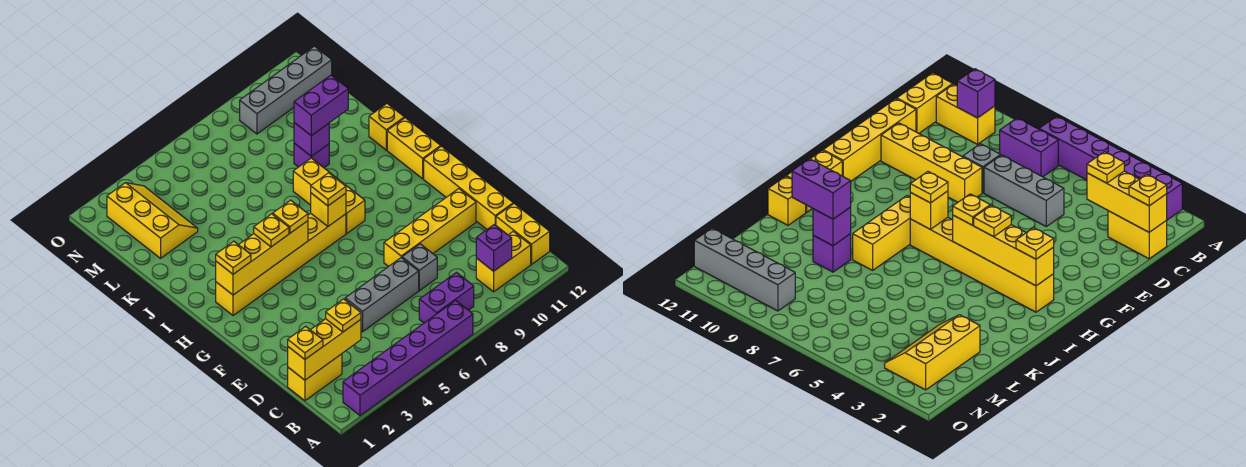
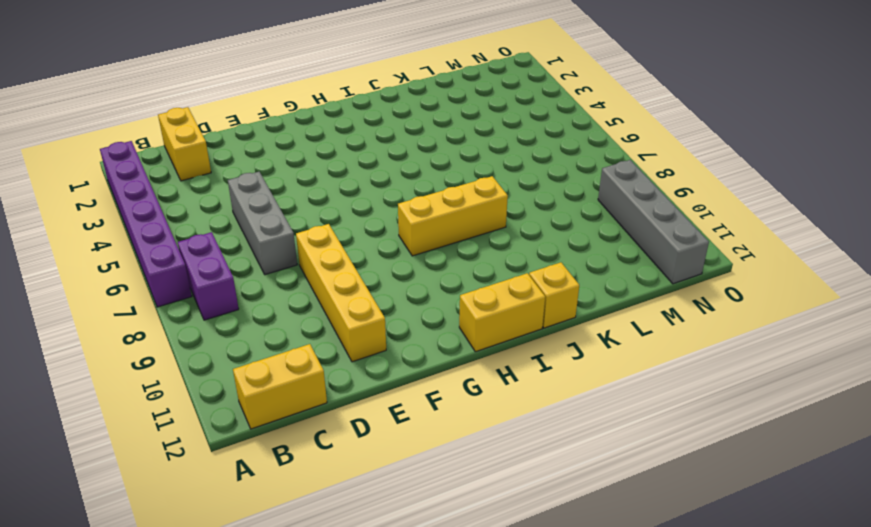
none -> yellow 1x2 brick [476,231,531,292]
none -> grey 1x1 brick [402,244,437,291]
none -> yellow 1x4 brick [424,146,513,229]

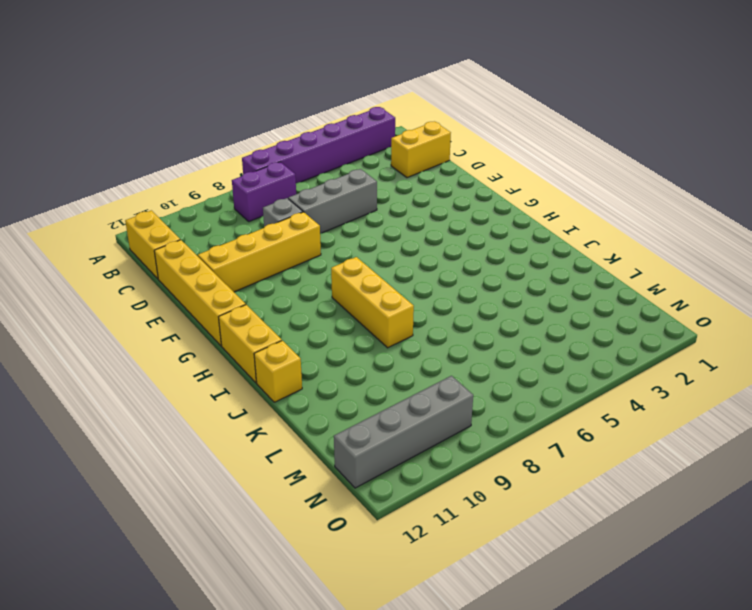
none -> yellow 1x2 brick [476,231,531,292]
none -> yellow 1x6 brick [216,213,346,316]
none -> purple 1x1 brick [294,143,329,168]

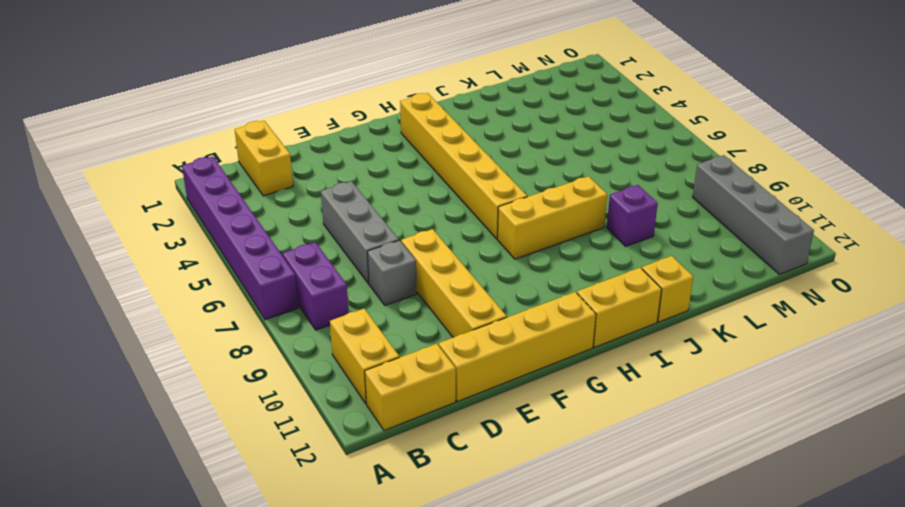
none -> yellow 2x3 slope [107,183,198,258]
none -> purple 1x1 brick [476,224,512,271]
none -> yellow 1x3 brick [288,319,361,380]

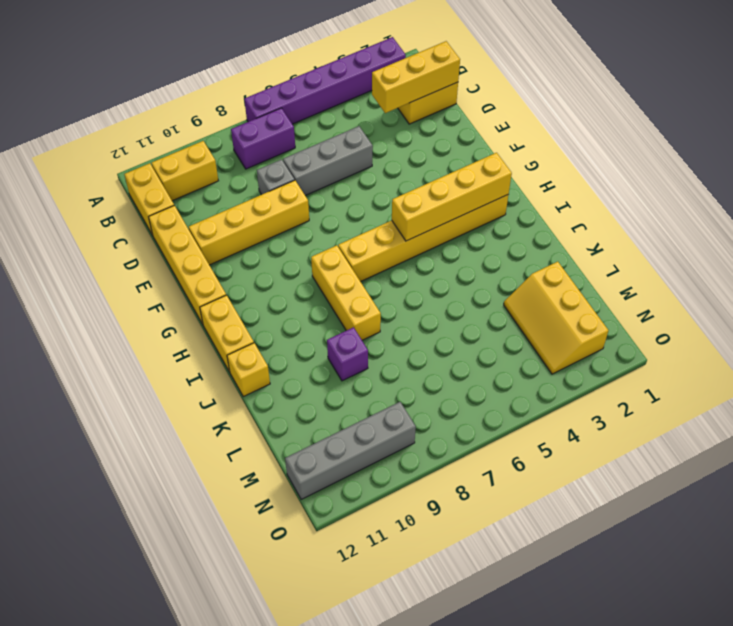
none -> purple 1x1 brick [476,224,512,271]
none -> yellow 1x1 brick [311,193,346,226]
none -> purple 1x1 brick [294,123,329,156]

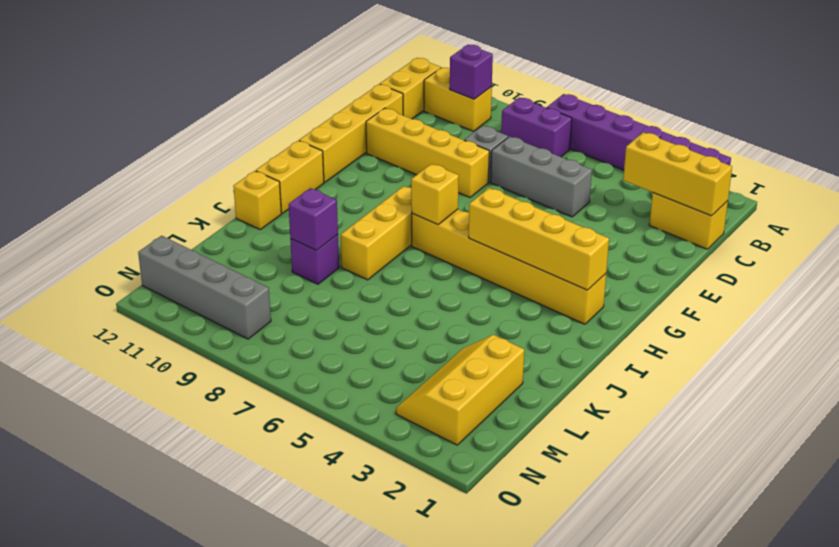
none -> yellow 1x1 plate [288,326,323,359]
none -> yellow 1x1 plate [326,299,361,332]
none -> yellow 1x1 plate [216,241,251,274]

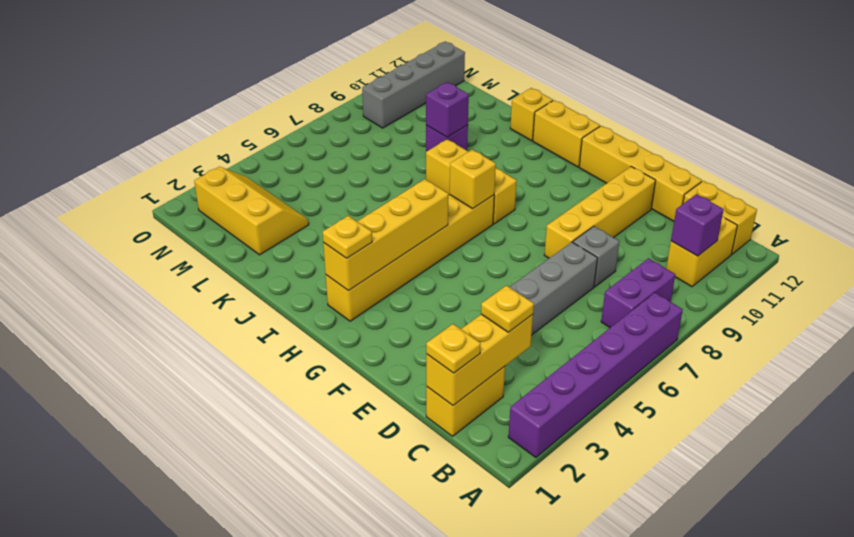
none -> yellow 1x1 plate [254,214,289,247]
none -> yellow 1x1 plate [273,200,308,233]
none -> yellow 1x1 plate [311,173,346,206]

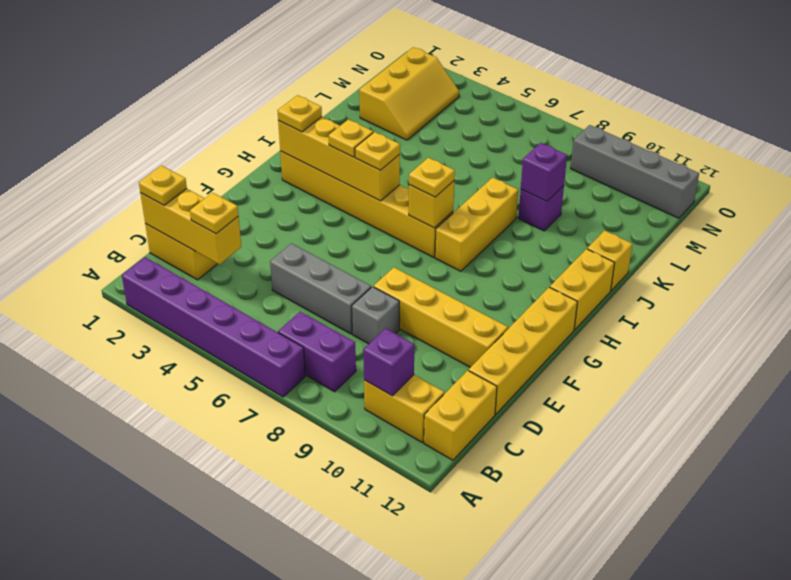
none -> purple 1x2 brick [294,75,348,136]

